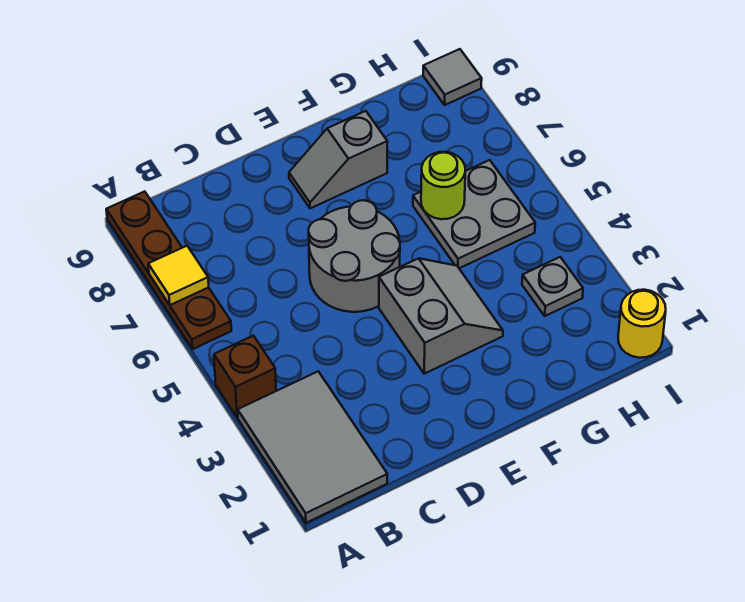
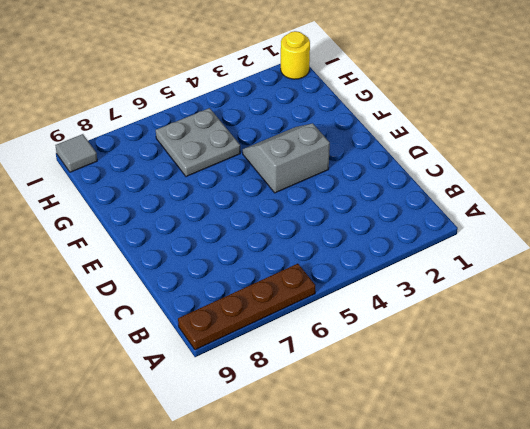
none -> grey 2x3 tile [238,371,387,523]
none -> brown 1x1 brick [214,336,276,417]
none -> grey 2x2 round brick [309,200,400,312]

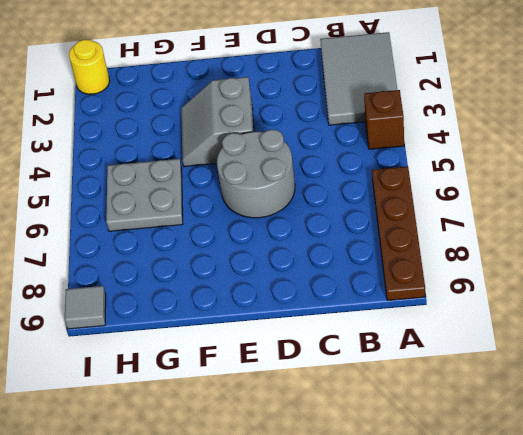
none -> grey 1x2 slope [289,111,387,208]
none -> grey 1x1 plate [522,257,583,316]
none -> yellow 1x1 tile [148,246,209,305]

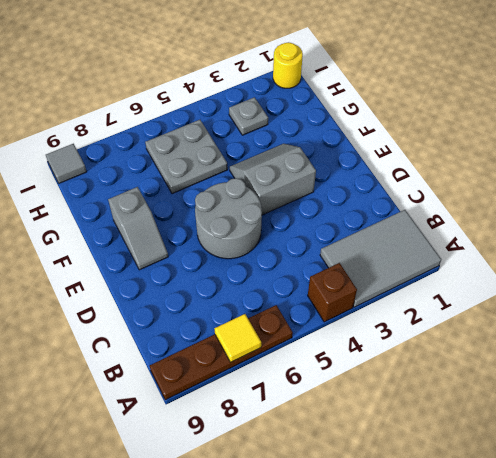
none -> lime 1x1 round brick [421,152,465,219]

